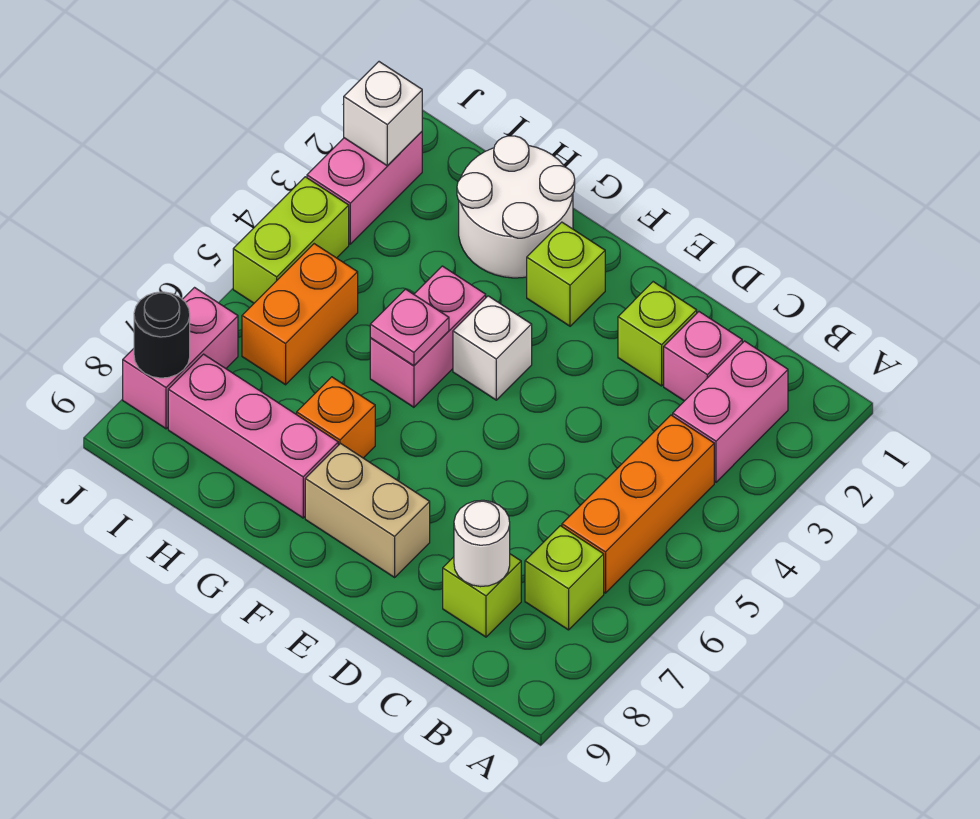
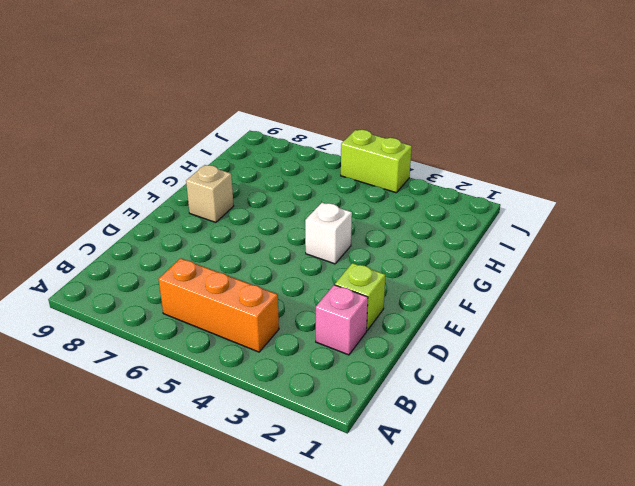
tan 1x1 brick [186,165,234,222] -> tan 1x2 brick [305,444,430,577]
none -> pink 1x2 brick [673,341,788,482]
none -> lime 1x1 brick [525,526,604,630]
none -> lime 1x1 brick [443,554,521,637]

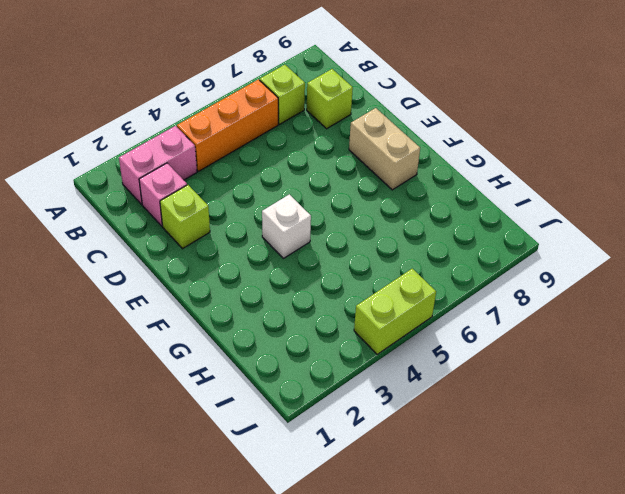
none -> lime 1x1 brick [527,222,605,326]
none -> white 2x2 round brick [457,136,575,278]
none -> pink 1x2 brick [370,266,486,407]

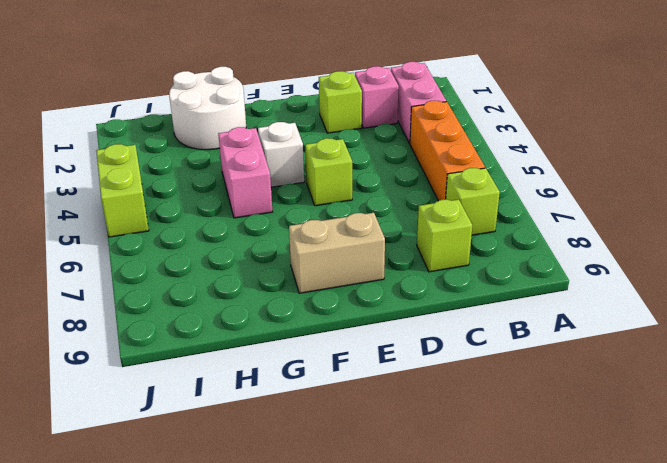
lime 1x1 brick [305,138,352,206] -> lime 1x1 brick moved to [527,222,605,326]
none -> orange 1x1 brick [297,377,375,458]
none -> pink 1x3 brick [168,354,338,518]
none -> orange 1x2 brick [242,244,358,385]

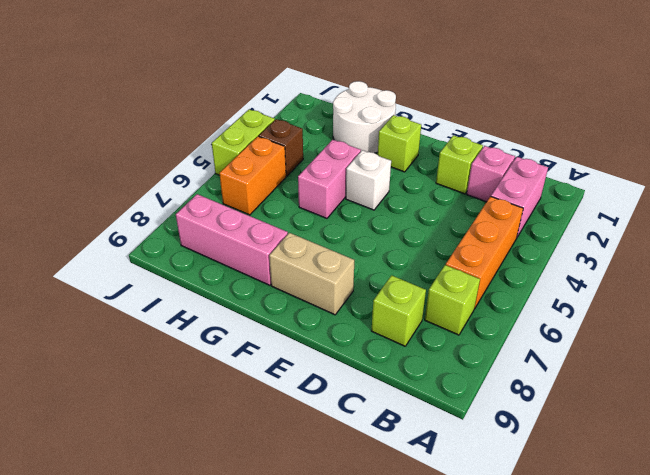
brown 1x1 brick [259,119,303,176] -> none
none -> orange 1x1 brick [297,377,375,458]
none -> pink 1x2 brick [307,132,422,244]
none -> pink 1x2 brick [123,288,238,429]

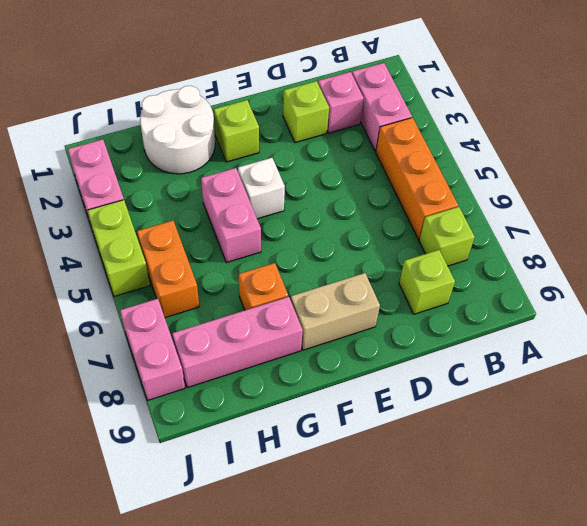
none -> white 1x1 round brick [454,500,510,587]
none -> pink 1x1 plate [370,289,449,366]
none -> white 1x1 brick [344,62,422,165]

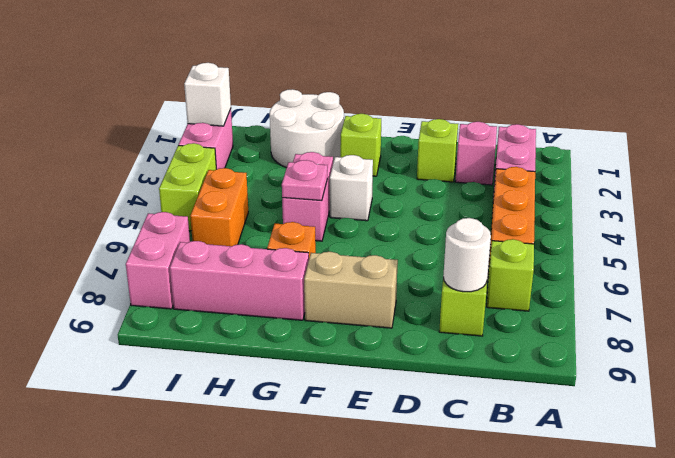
none -> black 1x1 round brick [134,292,190,378]

